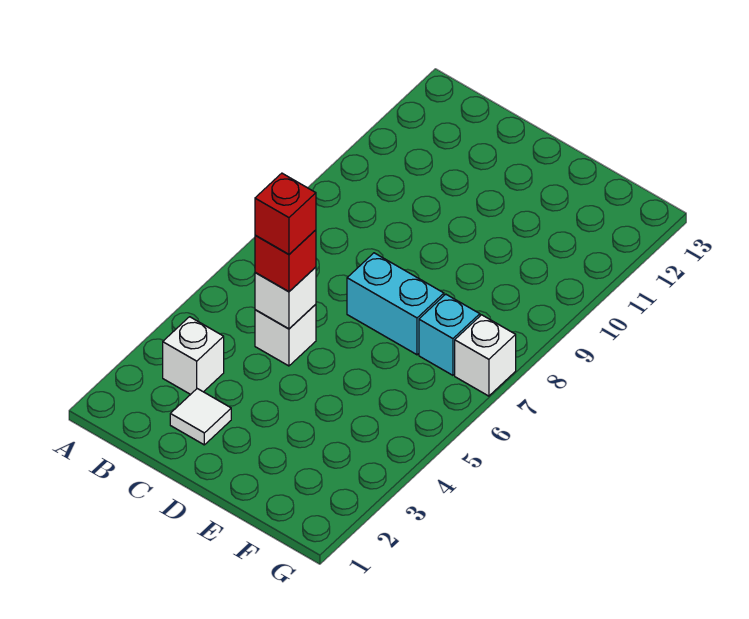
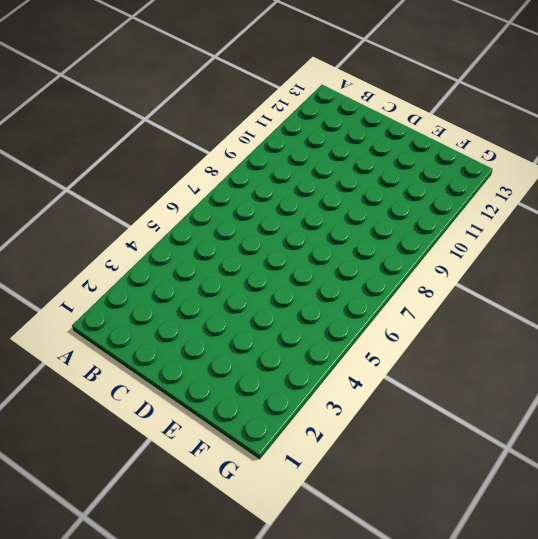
none -> white 1x1 brick [163,317,224,394]
none -> white 1x1 tile [170,389,231,445]

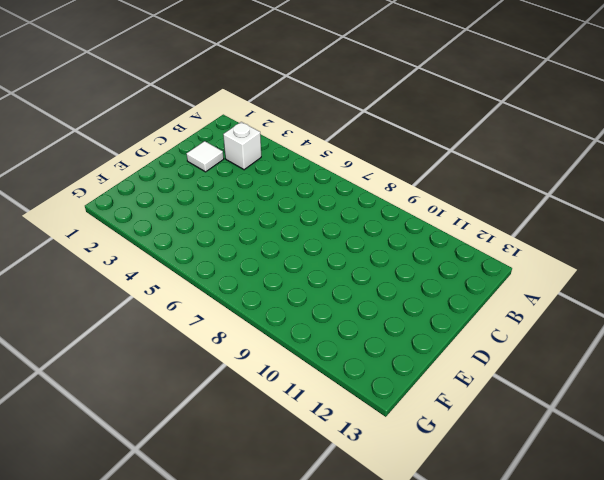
none -> white 1x1 brick [255,304,316,366]
none -> cyan 1x2 brick [347,253,444,355]

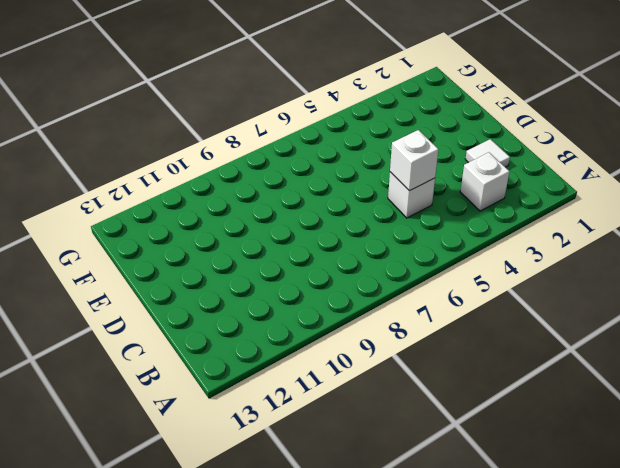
none -> cyan 1x2 brick [347,253,444,355]
none -> cyan 1x1 brick [419,294,480,375]

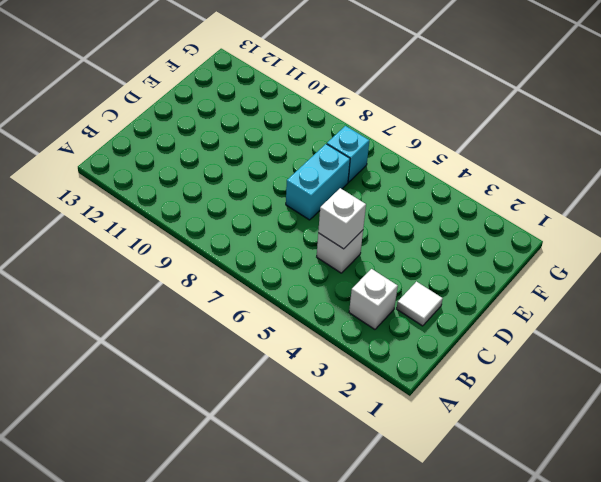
none -> white 1x1 brick [455,315,516,396]
none -> red 1x1 brick [255,230,316,291]

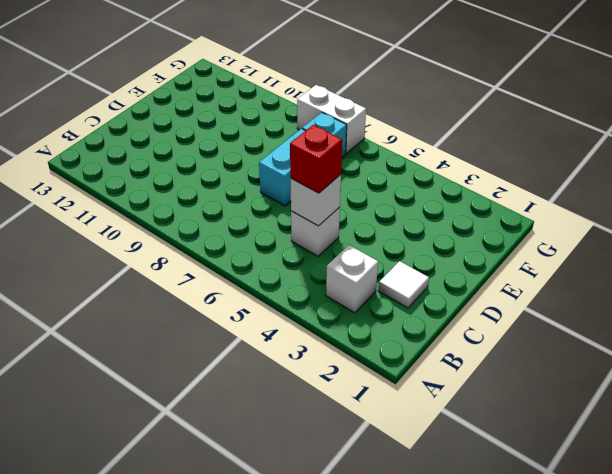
white 1x2 brick [297,85,366,153] -> white 1x1 brick [455,315,516,396]
none -> red 1x1 brick [255,173,316,254]

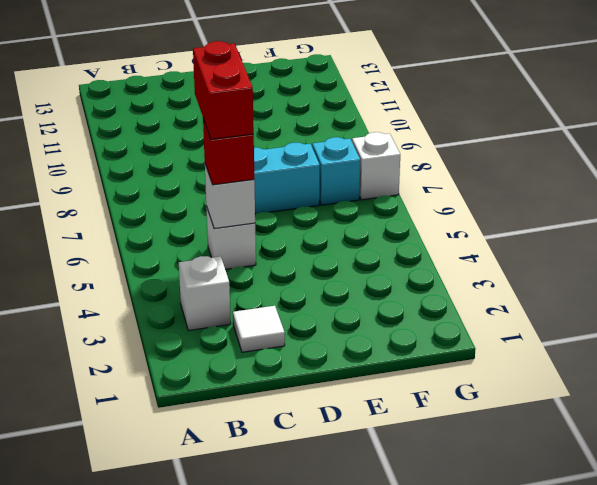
red 1x2 brick [193,41,254,139] -> red 1x1 brick [255,173,316,254]

